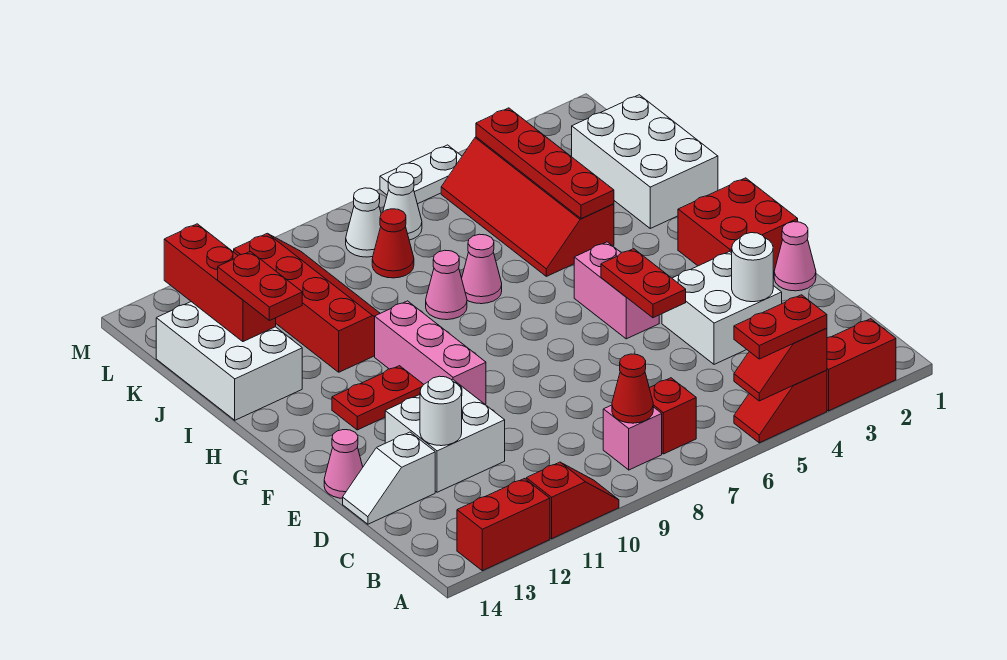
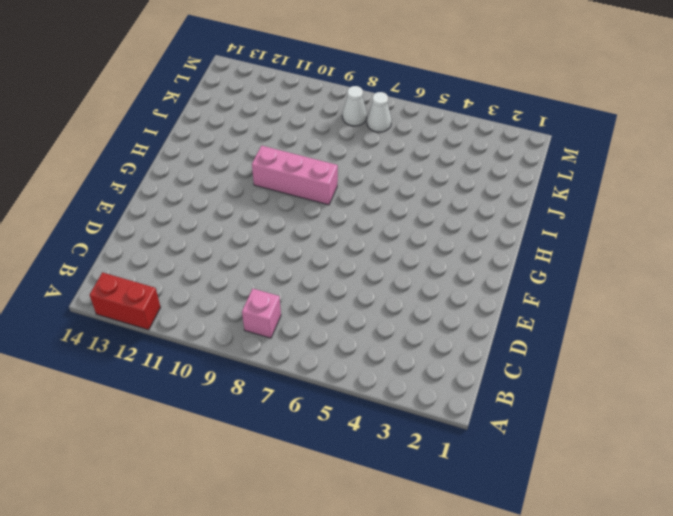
pink 1x3 brick [252,146,338,205] -> pink 1x3 brick turned to [375,301,486,404]
none -> red 1x2 brick [827,319,896,411]
none -> red 1x2 slope [734,370,827,443]
none -> red 1x2 slope [526,462,619,539]
none -> red 1x1 brick [649,378,696,454]

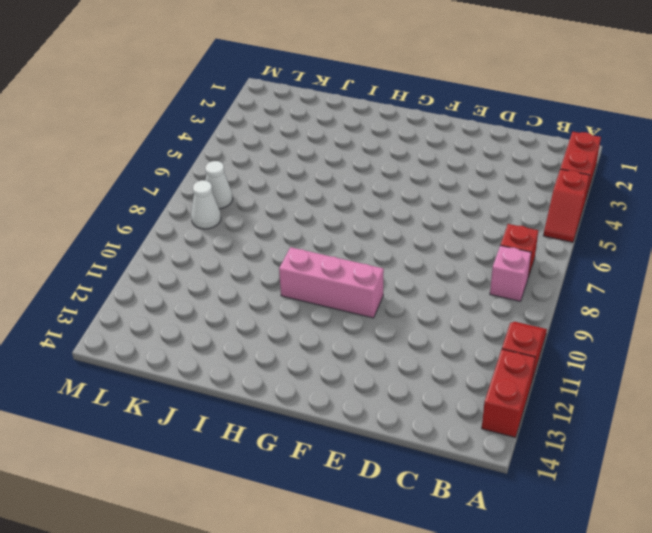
none -> white 2x2 brick [662,251,782,364]
none -> white 2x2 brick [385,379,505,492]
none -> white 1x2 slope [343,432,435,524]
none -> pink 1x1 cone [774,222,816,291]

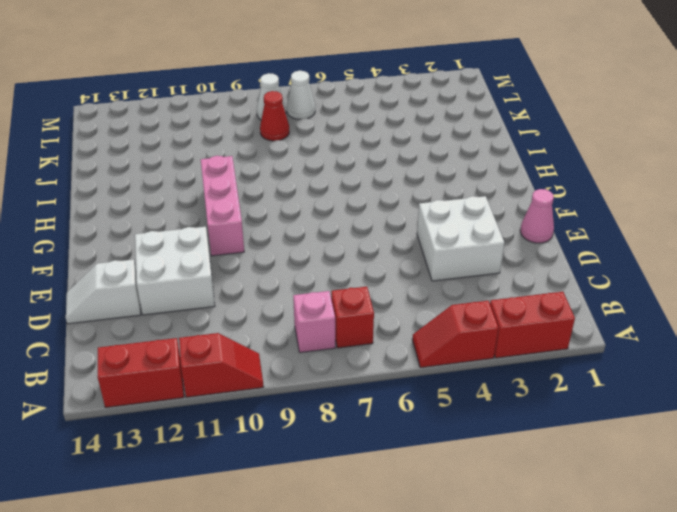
none -> pink 1x1 cone [324,430,363,498]
none -> red 2x2 brick [678,178,798,271]
none -> pink 1x2 brick [574,242,659,339]
none -> red 1x2 plate [332,366,424,430]

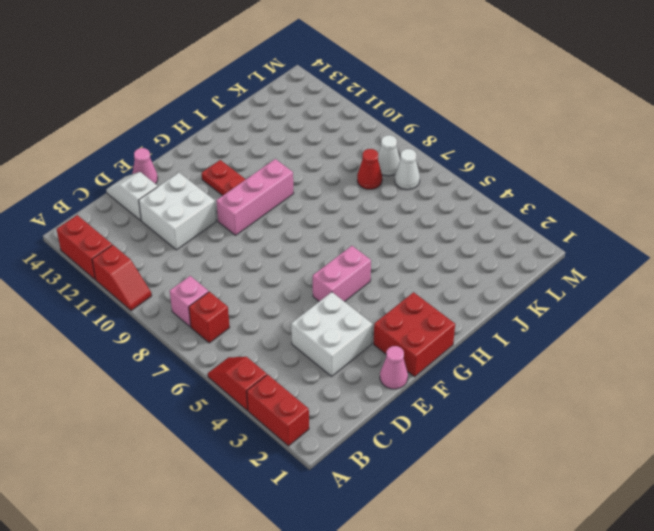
none -> white 2x3 brick [571,95,718,228]
none -> red 2x4 slope [441,137,614,276]
none -> pink 1x1 cone [462,234,502,304]
none -> pink 1x1 cone [426,250,467,320]

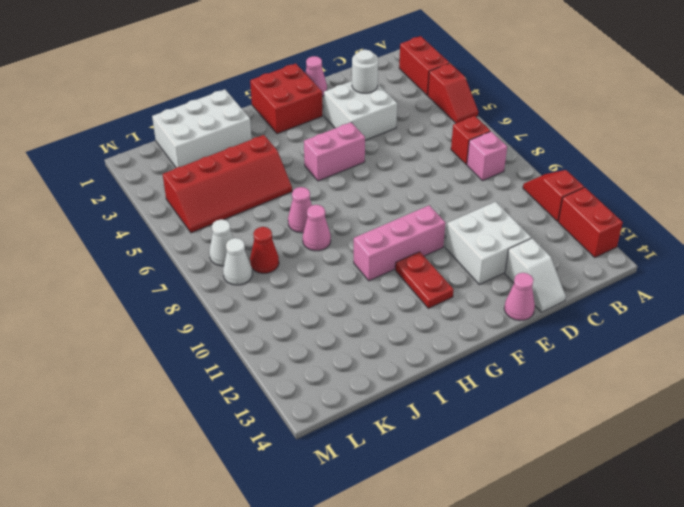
none -> red 2x4 slope [234,233,380,372]
none -> white 2x3 brick [156,302,302,420]
none -> white 1x2 plate [380,145,462,204]
none -> red 1x2 slope [734,328,827,401]

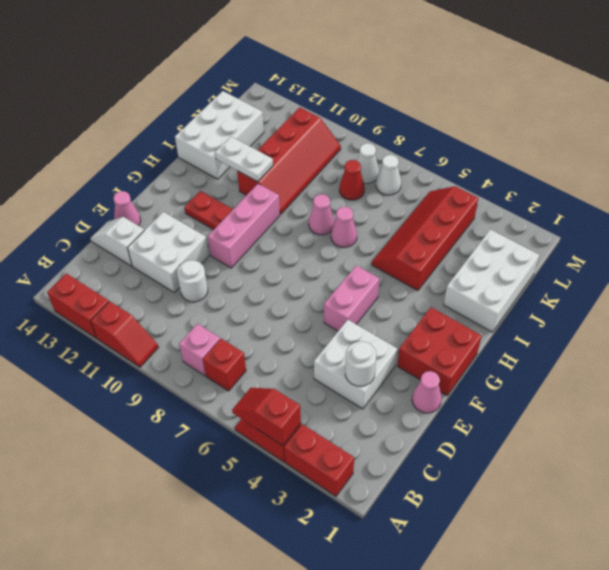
white 1x1 round brick [177,260,208,302] -> white 1x1 round brick moved to [420,376,462,446]
white 1x2 plate [215,137,273,182] -> white 1x2 plate moved to [380,145,462,204]
none -> red 1x1 cone [612,354,653,423]
none -> red 1x2 plate [601,249,686,318]
none -> red 1x4 plate [476,108,614,219]
none -> red 1x3 brick [164,224,276,342]

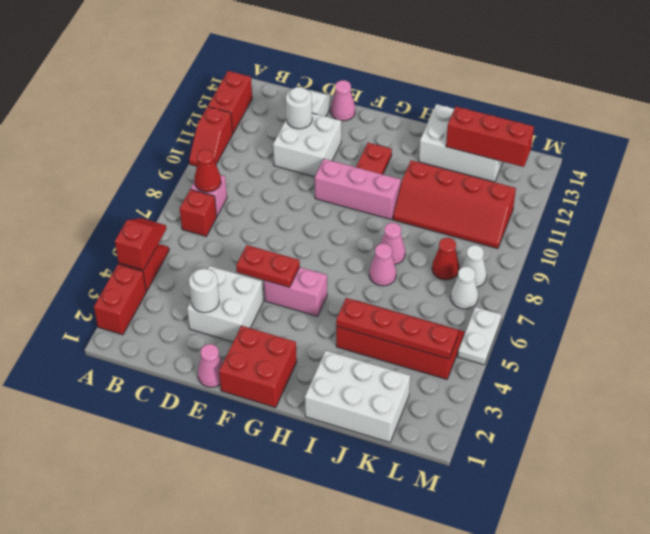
none -> red 1x2 plate [734,295,827,359]
none -> red 1x2 plate [218,252,302,321]

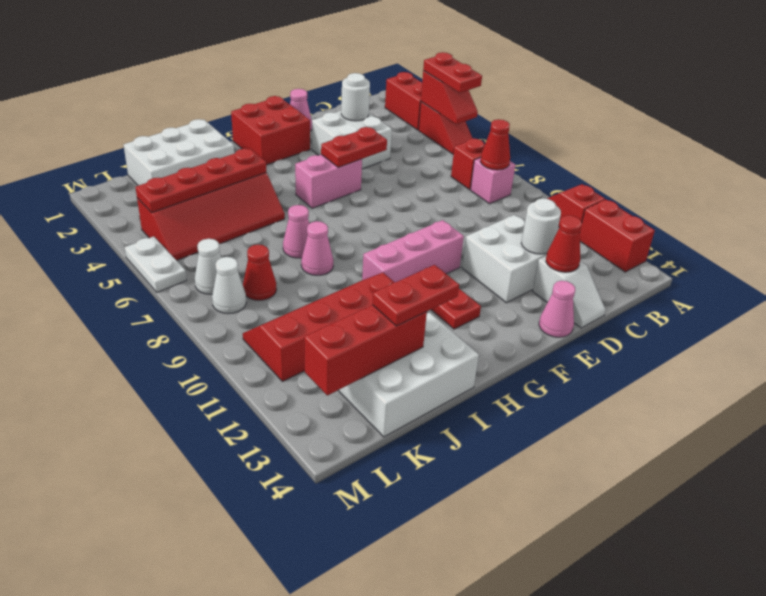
red 1x1 cone [546,215,582,272] -> none

